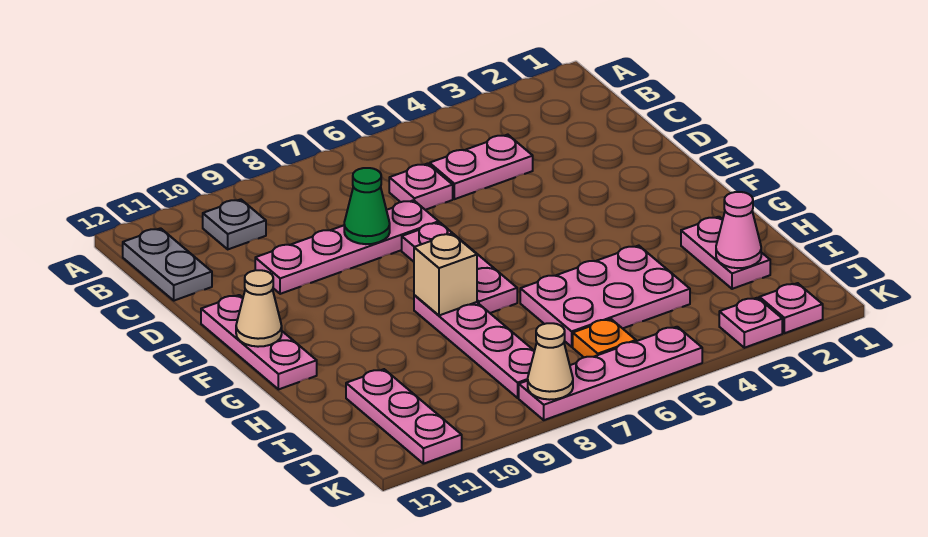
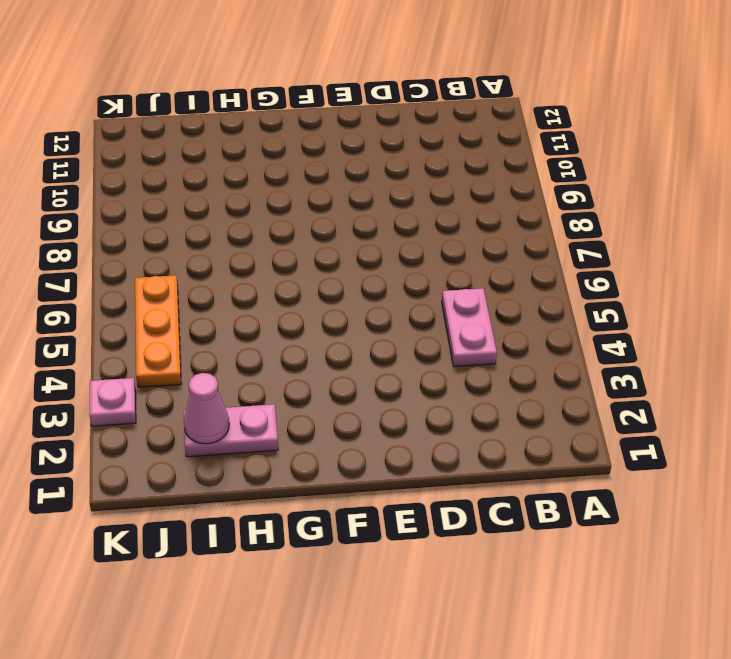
orange 1x3 plate [135,275,181,387] -> orange 1x1 plate [573,319,636,357]
none -> grey 1x1 plate [203,199,266,249]
none -> grey 1x2 plate [123,228,212,301]
none -> pink 1x1 plate [389,164,453,210]

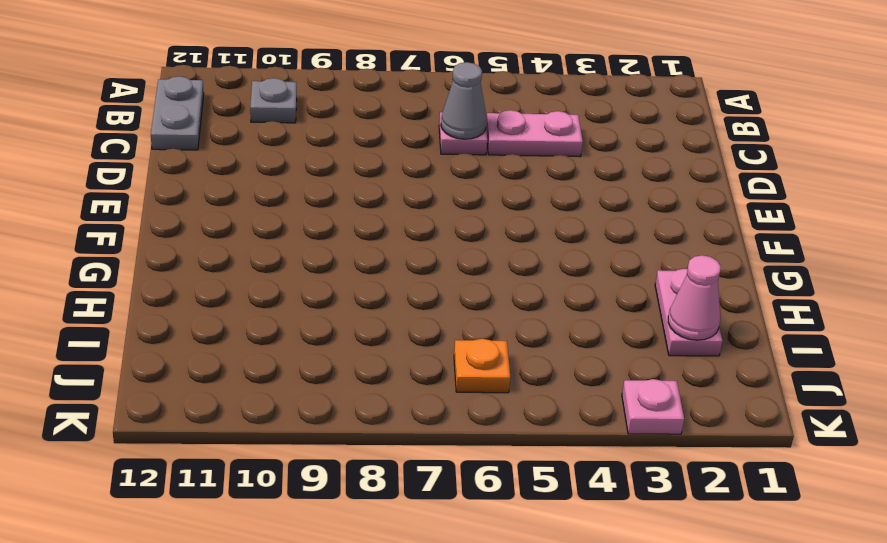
grey 1x1 cone [441,62,487,139] -> none
none -> pink 1x4 plate [255,200,439,294]
none -> pink 1x3 plate [402,222,517,313]
none -> pink 1x3 plate [201,295,317,389]

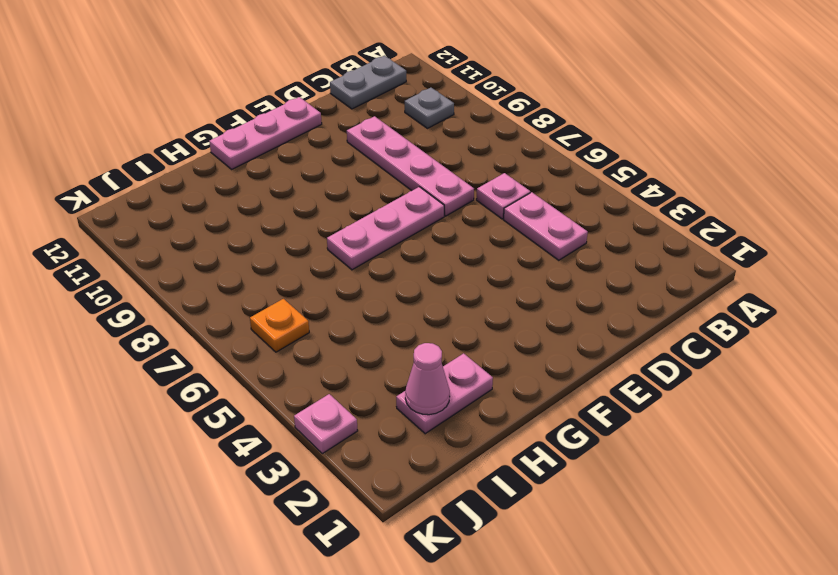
none -> pink 1x4 plate [414,295,534,398]
none -> pink 2x3 plate [520,246,690,347]
none -> pink 1x3 plate [346,369,462,464]

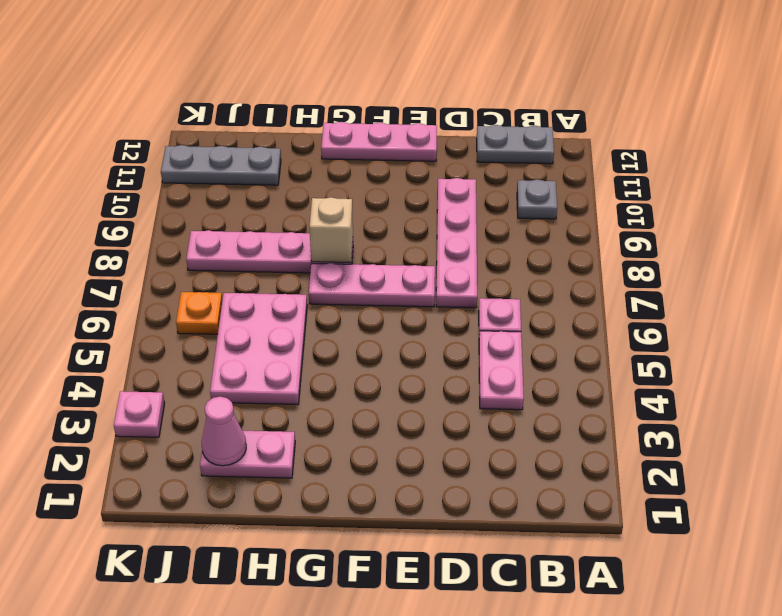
grey 1x3 plate [161,145,281,185] -> pink 1x3 plate [346,369,462,464]
none -> pink 1x1 plate [759,283,823,333]
none -> pink 1x4 plate [519,327,702,420]
none -> green 1x1 cone [344,168,390,244]

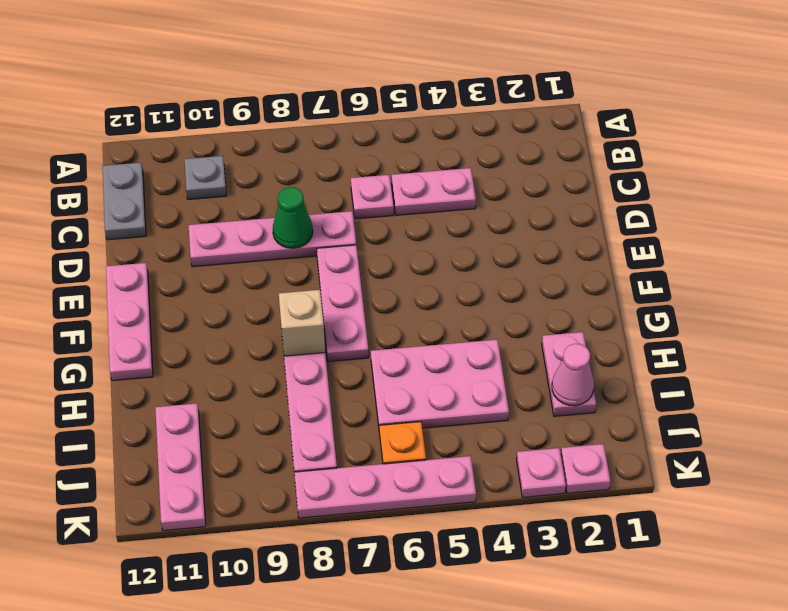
none -> tan 1x1 cone [236,270,282,347]
none -> tan 1x1 cone [528,323,573,400]

